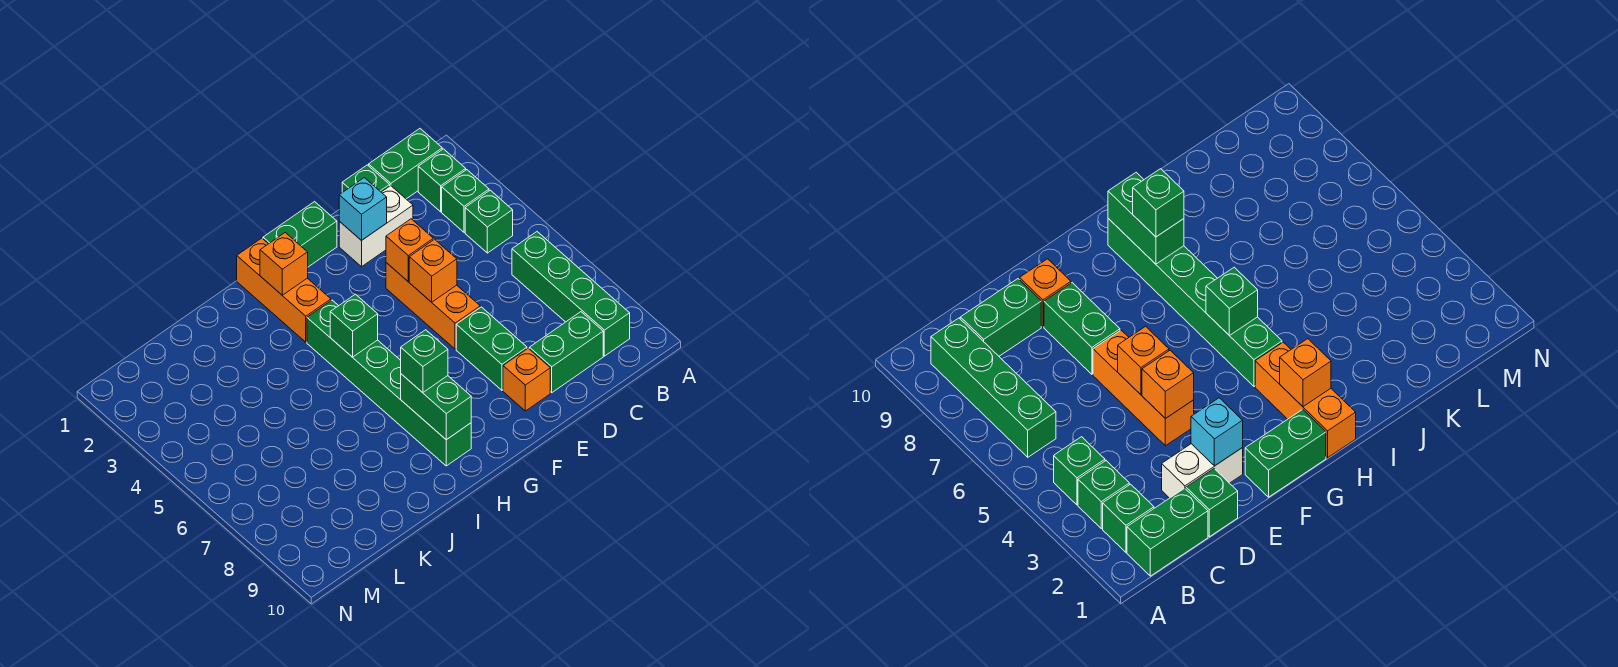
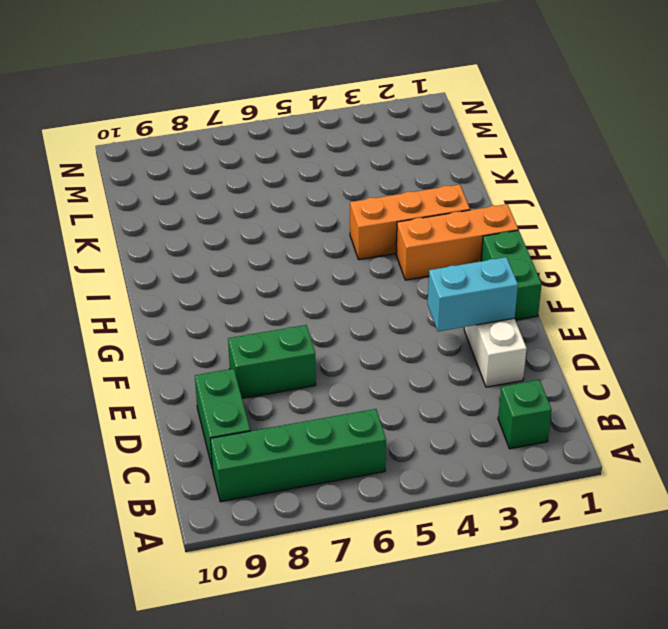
cyan 1x2 brick [428,257,518,331] -> cyan 1x1 brick [339,178,387,241]
orange 1x3 brick [350,184,470,260] -> orange 1x3 brick moved to [386,263,480,349]
none -> green 1x2 brick [369,129,442,199]
none -> green 1x1 brick [442,170,489,232]
none -> green 1x1 brick [465,190,513,253]

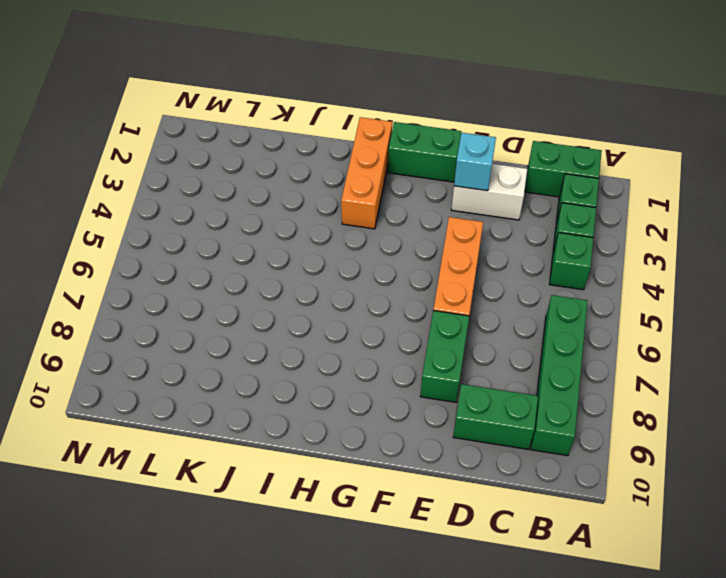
none -> green 1x1 brick [342,165,390,192]
none -> orange 1x1 brick [503,348,550,411]
none -> green 1x6 brick [307,300,471,466]

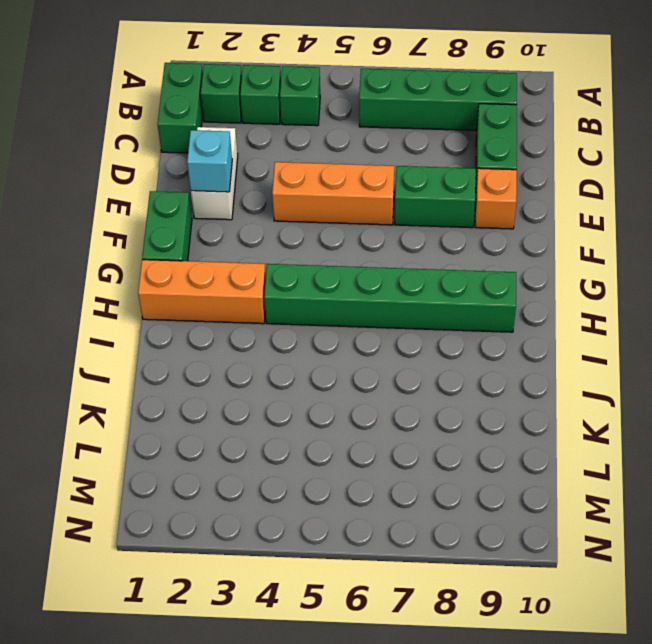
none -> green 1x1 brick [342,165,390,192]
none -> orange 1x1 brick [386,219,433,281]
none -> orange 1x1 brick [409,239,457,302]

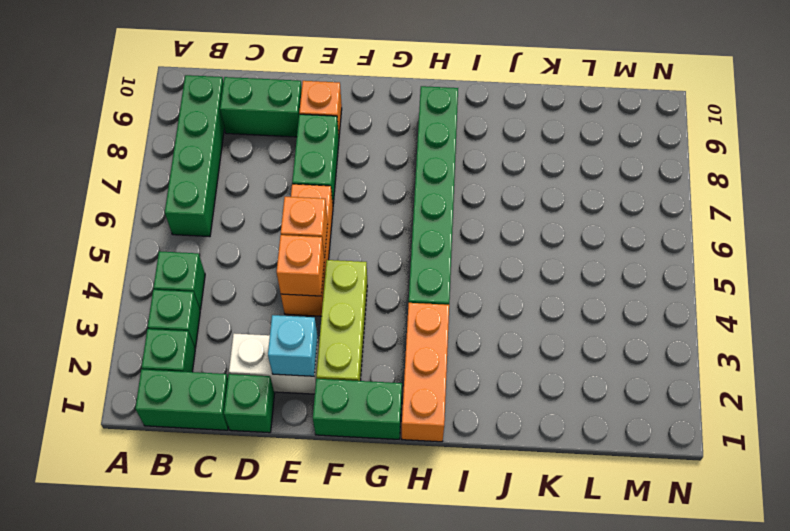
lime 1x3 brick [316,260,367,381] -> none
none -> orange 1x1 brick [260,233,308,295]
none -> green 1x1 brick [330,294,378,357]
none -> green 1x2 brick [401,374,471,440]

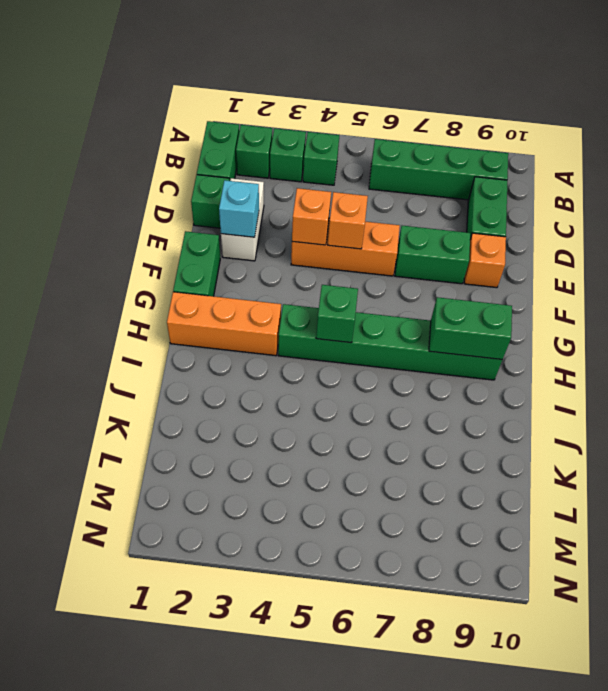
none -> orange 1x1 brick [260,233,308,295]
none -> green 1x1 brick [401,330,448,393]

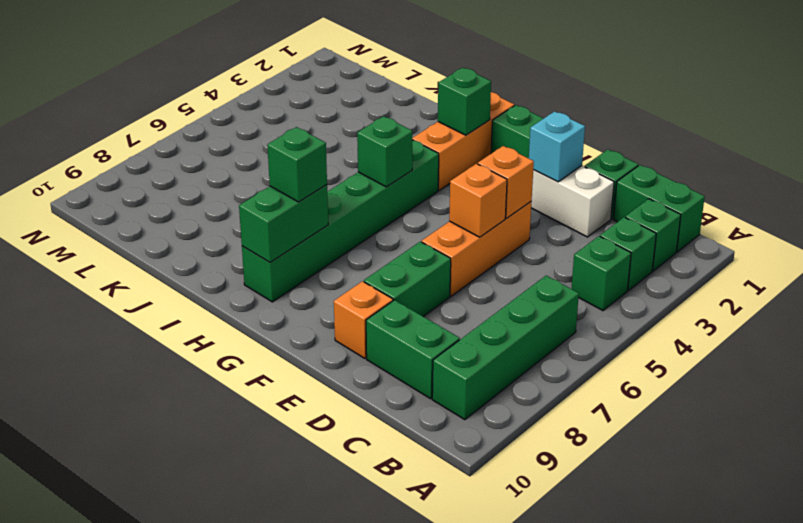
green 1x1 brick [438,68,491,135] -> orange 1x1 brick [260,233,308,295]

